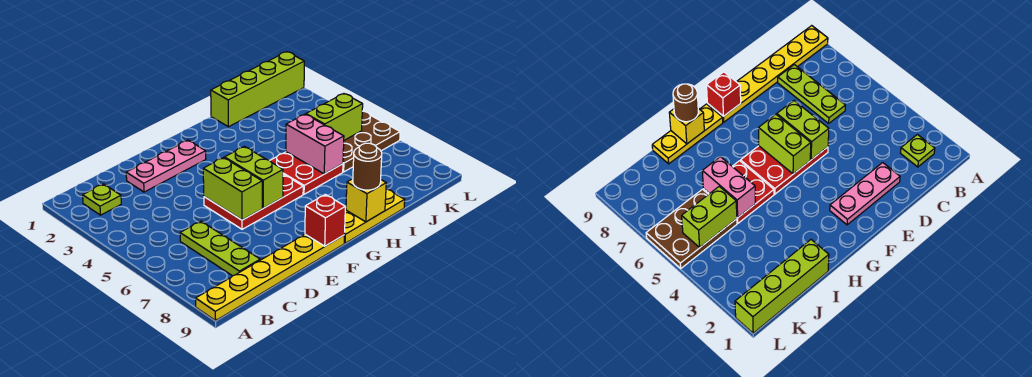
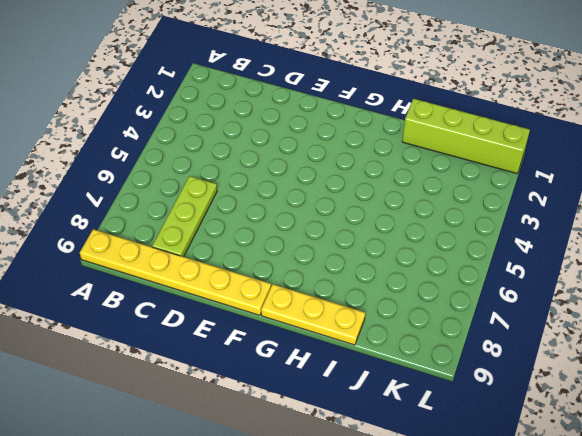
none -> lime 1x1 plate [83,184,121,215]
none -> pink 1x3 plate [126,140,206,192]
none -> red 2x3 plate [204,174,303,229]

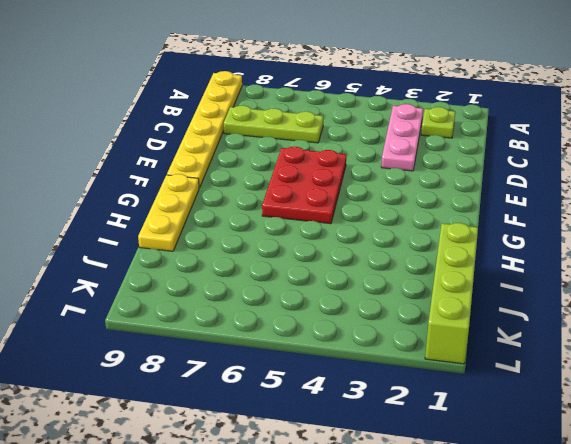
pink 1x3 plate [381,104,423,171] -> pink 1x3 plate moved to [126,140,206,192]
none -> red 2x2 plate [270,152,343,194]
none -> brown 2x3 plate [343,111,400,172]
none -> lime 1x2 brick [203,158,262,220]

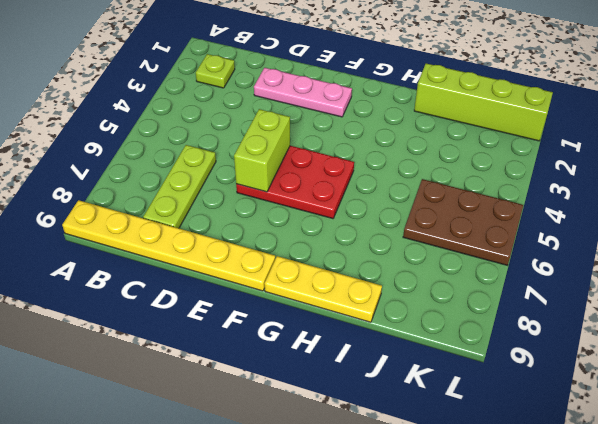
none -> red 2x2 plate [270,152,343,194]
none -> lime 1x2 brick [225,146,283,208]
none -> red 1x1 brick [305,195,345,246]

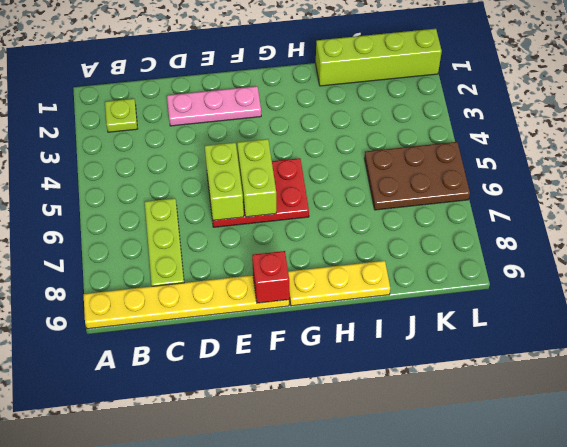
none -> red 2x2 plate [270,152,343,194]
none -> yellow 1x1 brick [346,179,386,222]
none -> pink 1x2 brick [286,114,344,174]

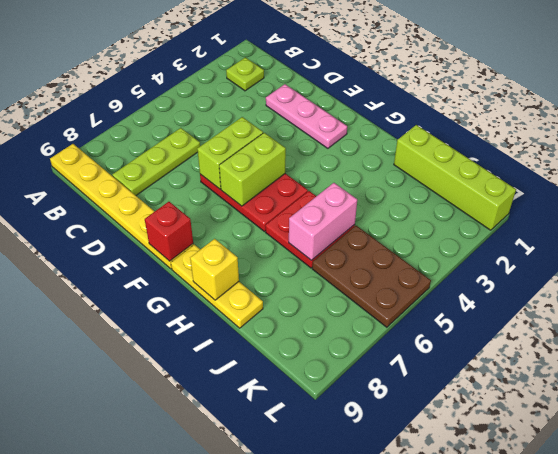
none -> lime 1x2 brick [306,94,363,140]
none -> brown 1x1 round brick [353,143,382,190]

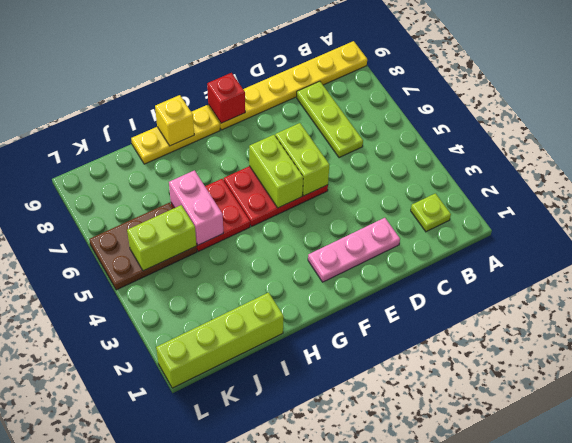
none -> brown 1x1 round brick [353,143,382,190]

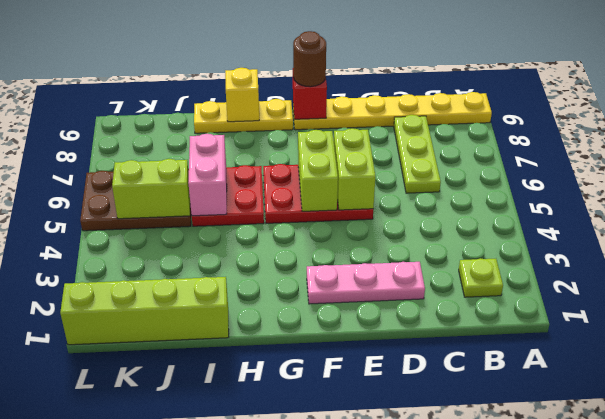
brown 1x1 round brick [293,31,326,87] -> brown 1x1 round brick moved to [353,143,382,190]

